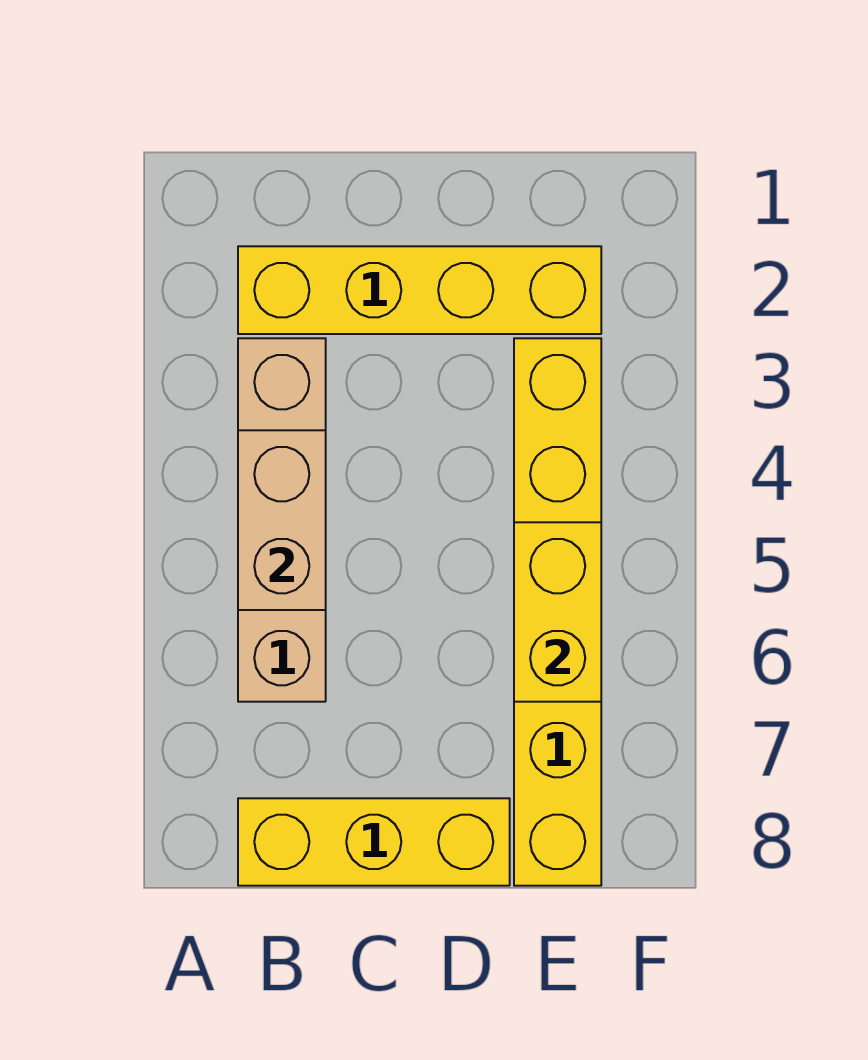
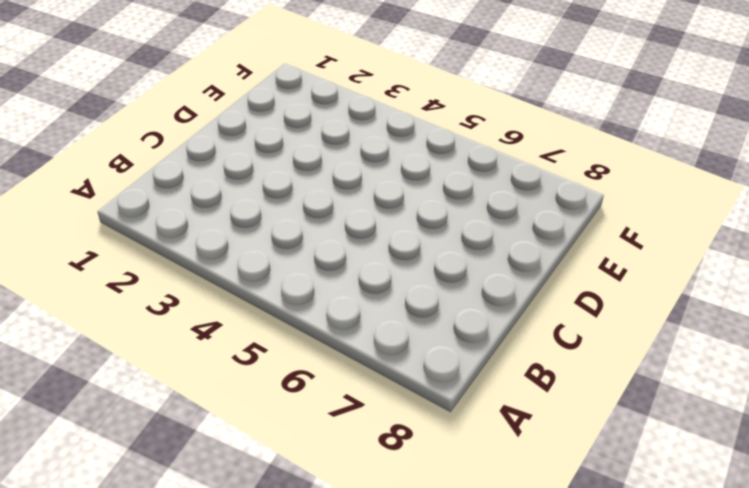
none -> yellow 1x4 brick [238,246,601,334]
none -> tan 1x4 brick [238,338,326,702]

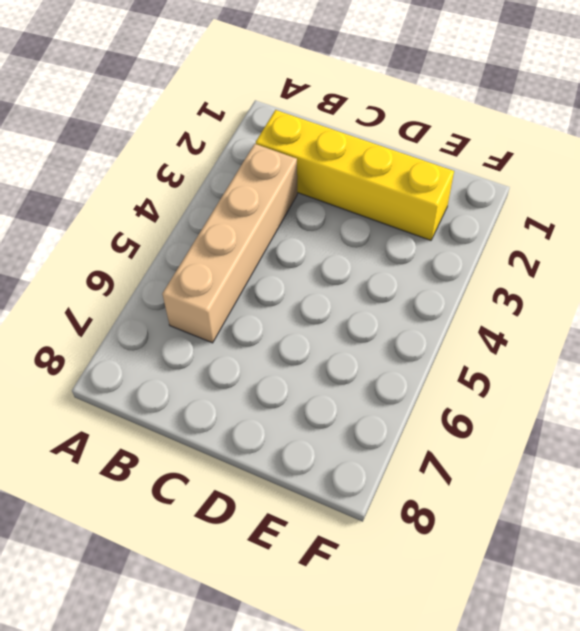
none -> yellow 1x3 brick [238,798,510,886]
none -> yellow 1x6 brick [514,338,601,886]

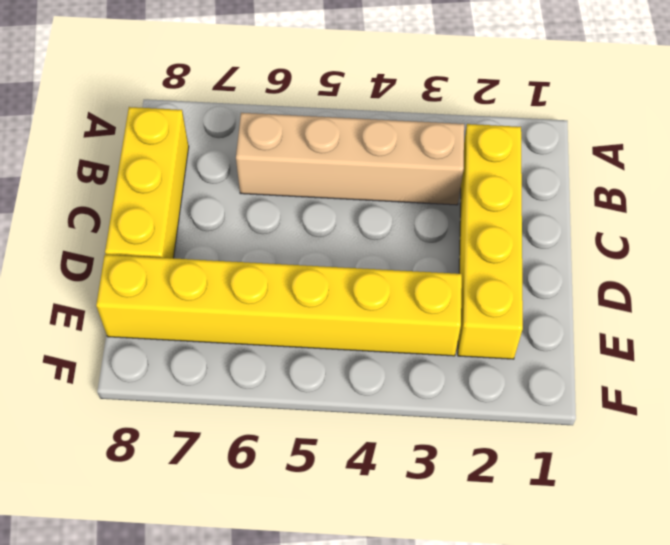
none -> tan 1x2 brick [238,430,326,610]
none -> yellow 1x2 brick [514,522,601,702]

